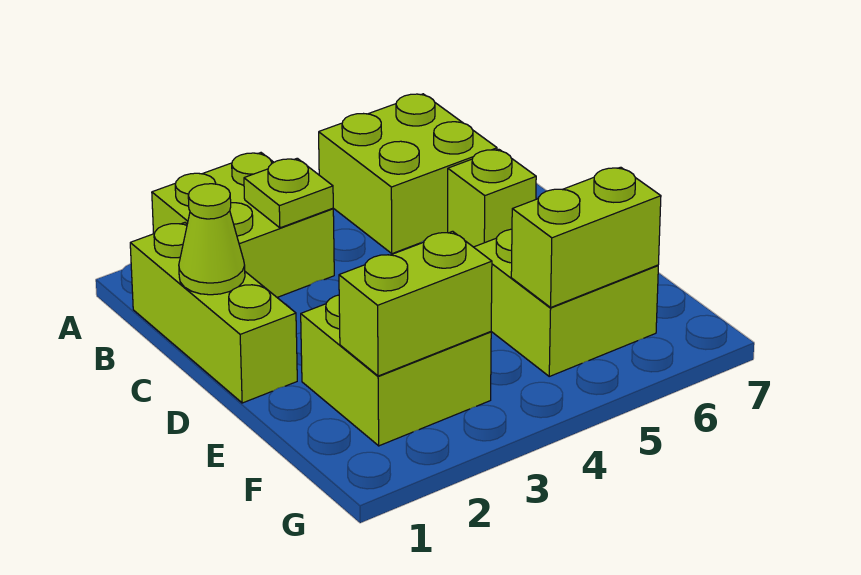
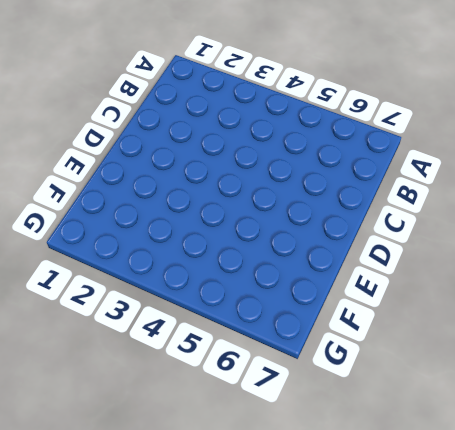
none -> lime 2x2 brick [152,153,334,297]
none -> lime 2x2 brick [319,94,497,254]

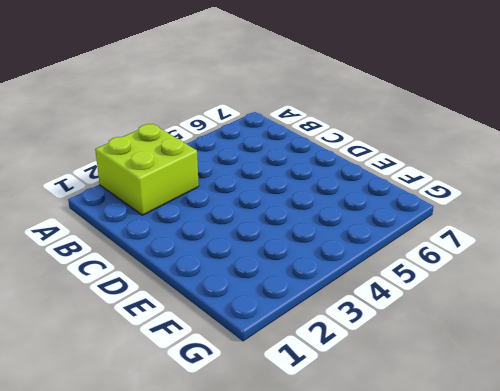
none -> lime 2x2 brick [319,94,497,254]
none -> lime 1x3 brick [130,223,297,403]

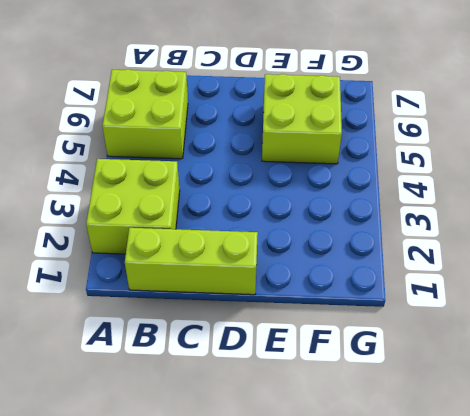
none -> lime 1x1 brick [448,149,536,247]
none -> lime 2x2 brick [301,295,491,446]

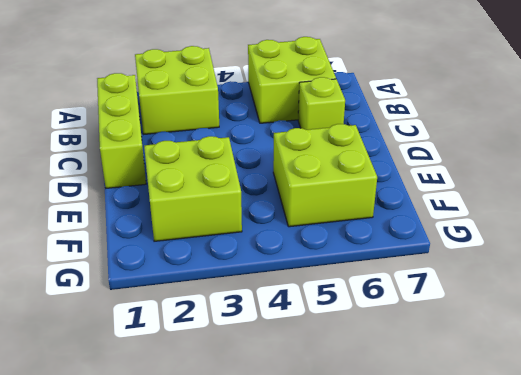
none -> lime 1x1 plate [244,158,333,228]
none -> lime 1x1 cone [179,184,245,295]

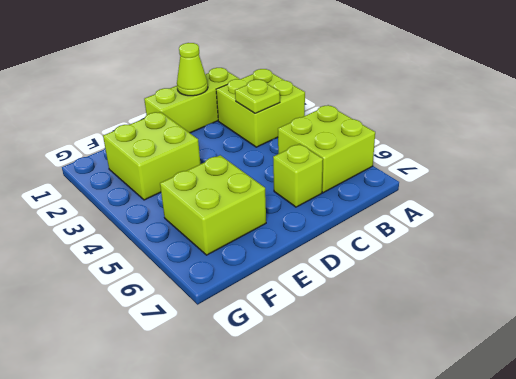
none -> lime 1x2 brick [339,231,492,376]
none -> lime 1x2 brick [511,167,661,307]

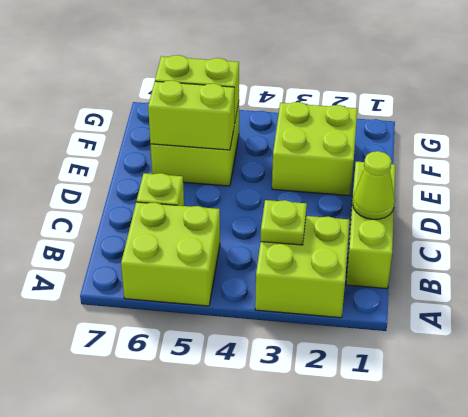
lime 1x2 brick [148,80,234,150] -> lime 1x2 brick moved to [339,231,492,376]

